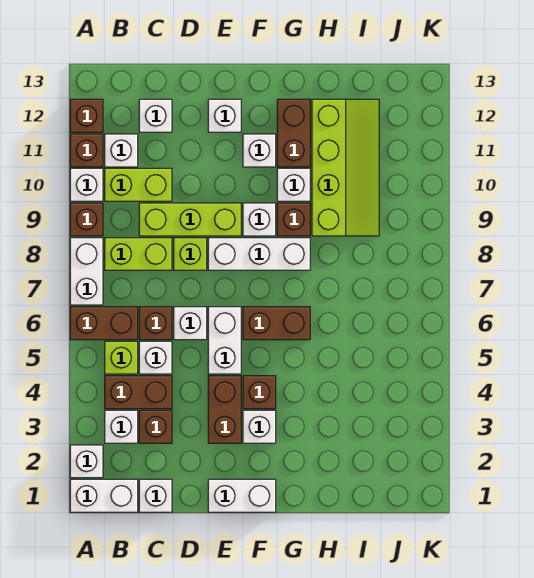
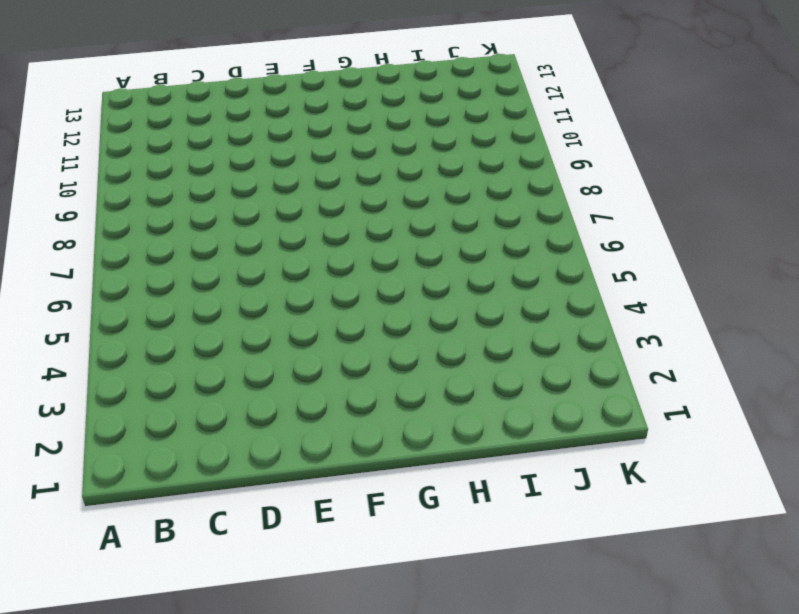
none -> white 1x2 brick [70,479,138,512]
none -> white 1x1 brick [70,445,103,478]
none -> brown 1x2 brick [70,307,138,340]
none -> white 1x2 brick [70,238,103,305]

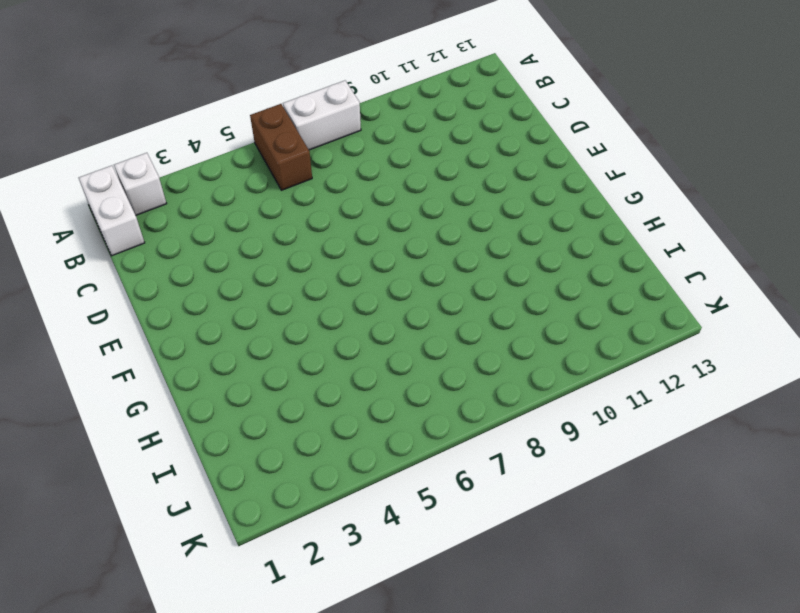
none -> brown 1x1 brick [70,203,103,236]
none -> white 1x1 brick [70,168,103,201]
none -> brown 1x1 brick [70,134,103,167]
none -> brown 1x1 brick [70,99,103,132]

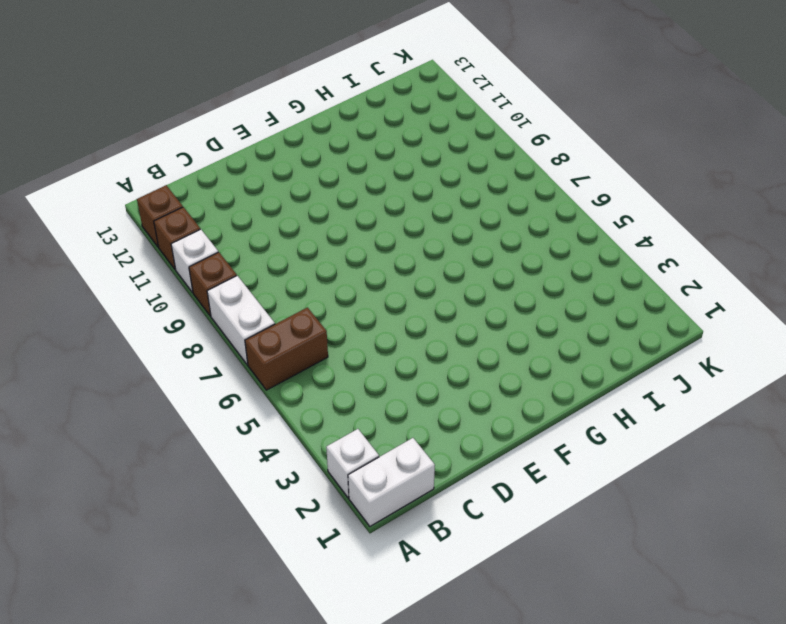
none -> white 1x1 brick [105,410,138,443]
none -> brown 1x2 brick [105,376,172,409]
none -> lime 1x1 brick [105,341,138,374]
none -> lime 1x2 brick [105,238,172,270]

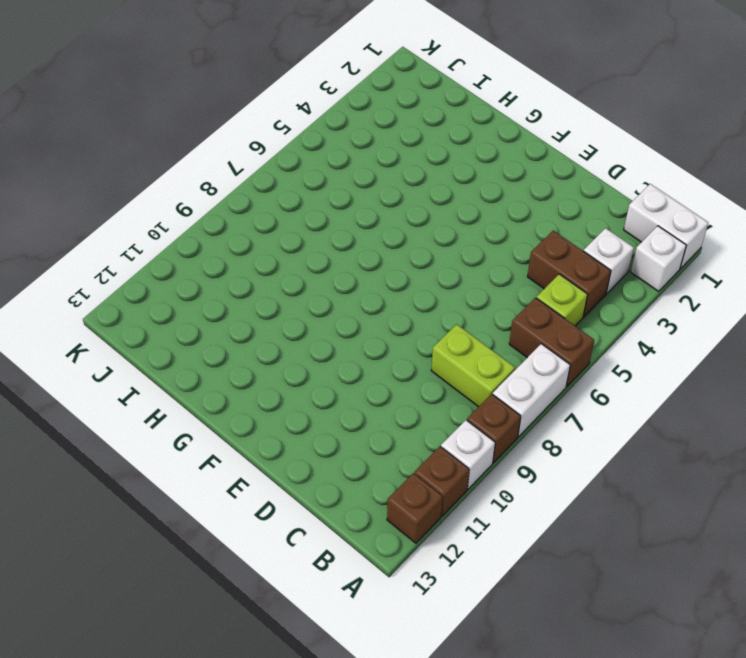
none -> lime 1x2 brick [105,168,172,201]
none -> white 1x1 brick [105,134,138,167]
none -> white 1x1 brick [139,479,172,512]
none -> brown 1x1 brick [139,410,172,443]

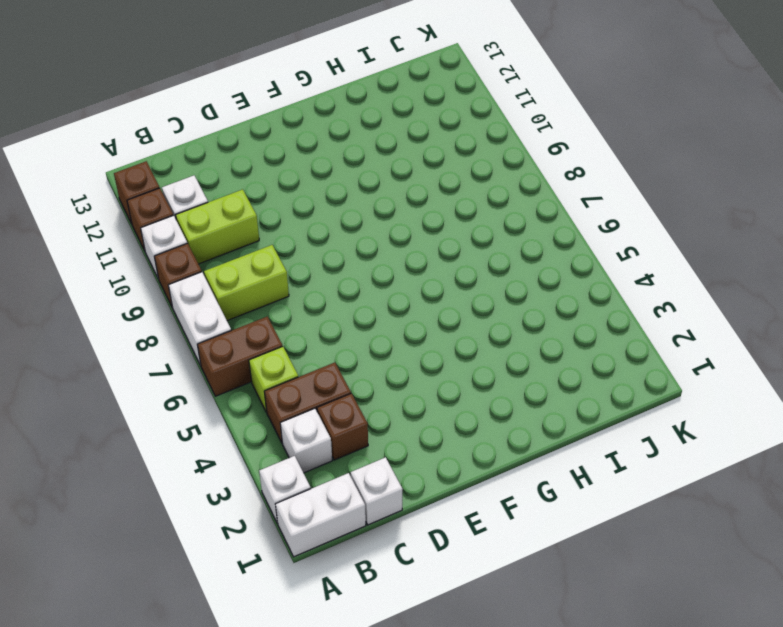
none -> white 1x1 brick [139,341,172,374]
none -> brown 1x1 brick [139,307,172,340]
none -> lime 1x3 brick [139,203,241,236]
none -> white 1x1 brick [139,99,172,132]

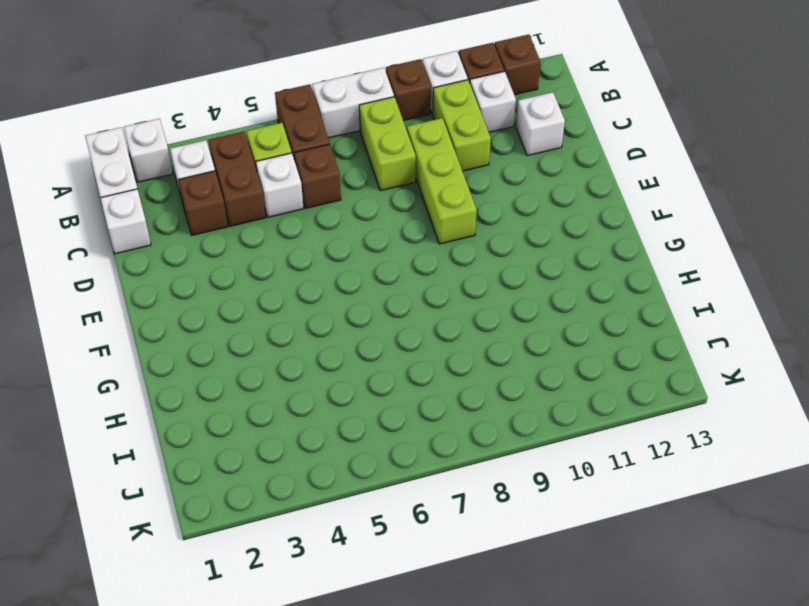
none -> white 1x1 brick [174,307,207,340]
none -> lime 1x1 brick [174,238,207,270]
none -> white 1x2 brick [208,479,276,512]
none -> brown 1x2 brick [208,376,241,443]

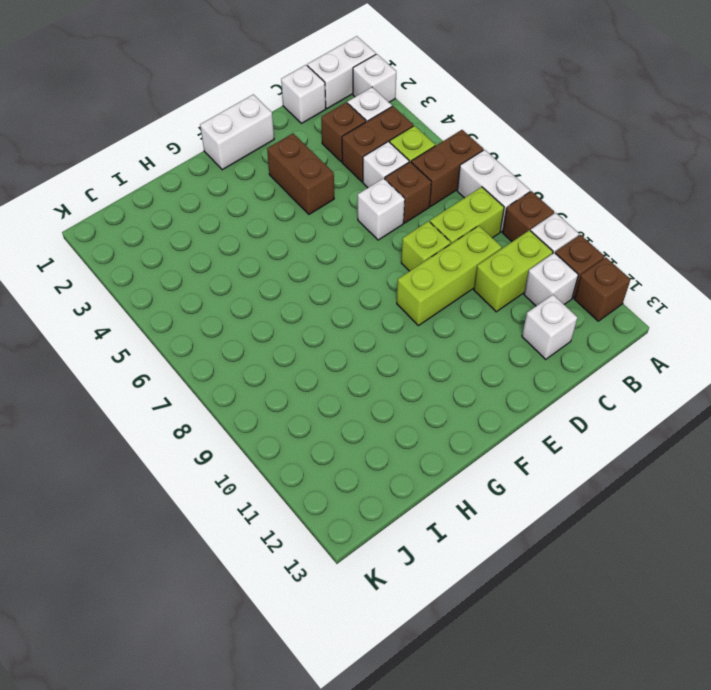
none -> white 1x2 brick [208,307,241,374]
none -> white 1x3 brick [208,238,310,270]
none -> white 1x1 brick [208,99,241,132]
none -> white 1x1 brick [243,410,276,443]

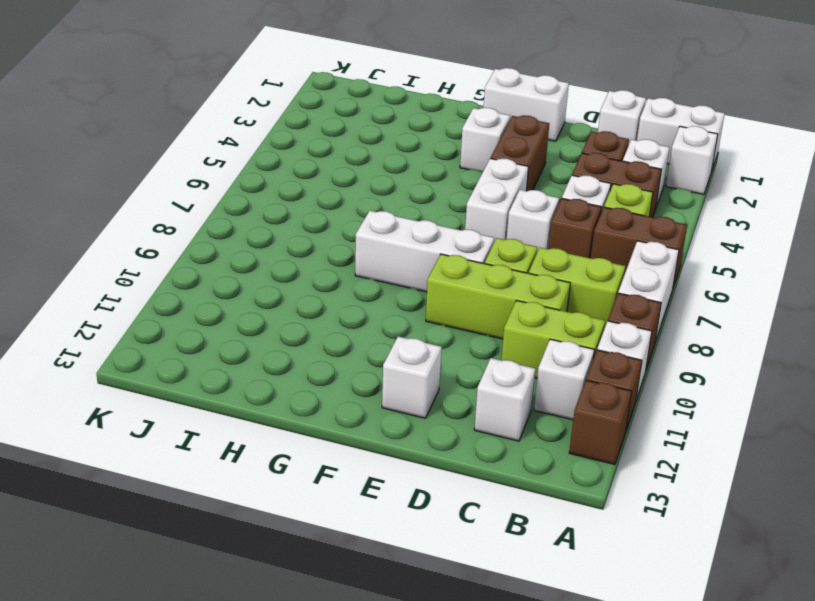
none -> brown 1x1 brick [243,376,276,409]
none -> brown 1x2 brick [243,307,310,340]
none -> white 1x1 brick [243,203,276,236]
none -> white 1x1 brick [243,134,276,167]

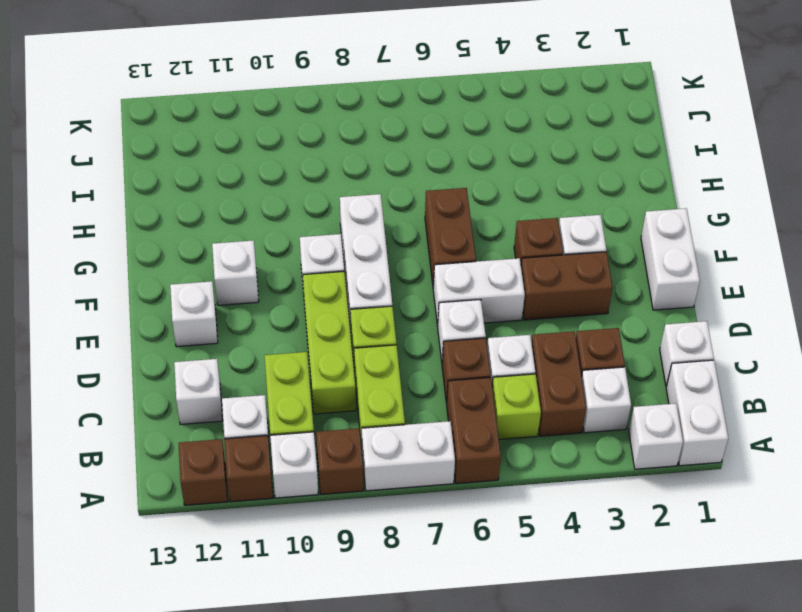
none -> brown 1x1 brick [277,203,310,236]
none -> white 1x1 brick [277,168,310,201]
none -> brown 1x2 brick [277,99,310,167]
none -> lime 2x4 slope [312,99,379,236]

